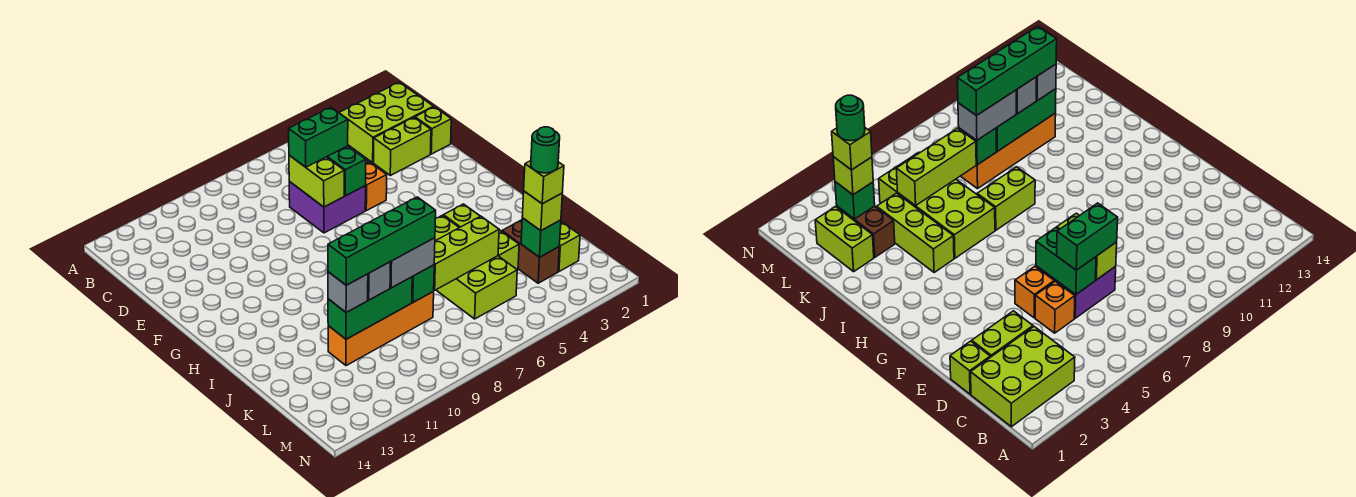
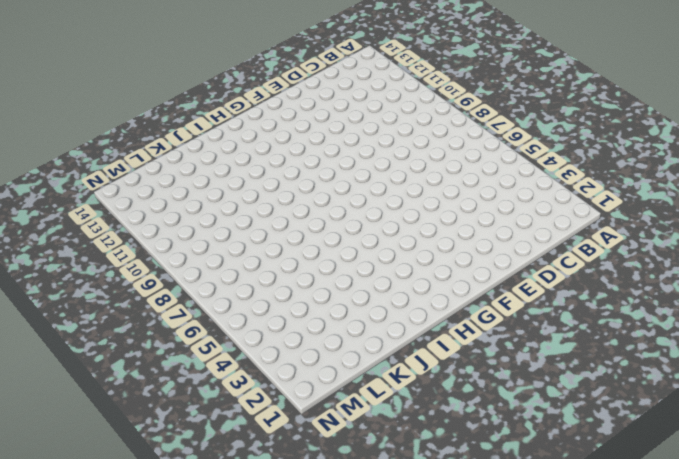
none -> lime 2x3 brick [339,82,434,162]
none -> lime 1x1 brick [415,107,451,154]
none -> lime 1x2 brick [374,118,431,176]

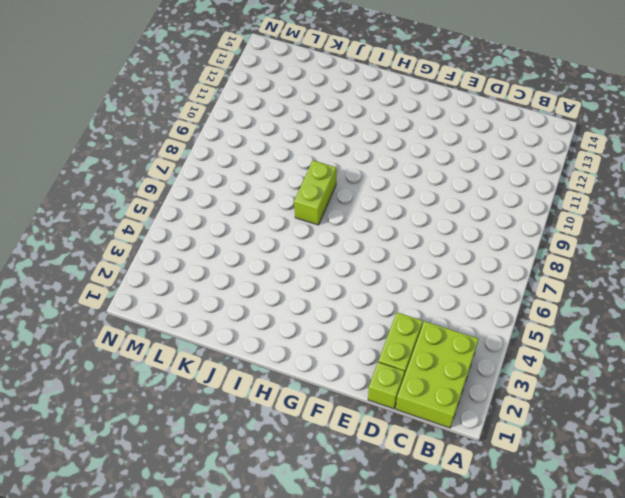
none -> orange 1x1 brick [1035,281,1075,333]
none -> purple 2x2 brick [289,182,366,233]
none -> orange 1x1 brick [365,162,387,211]

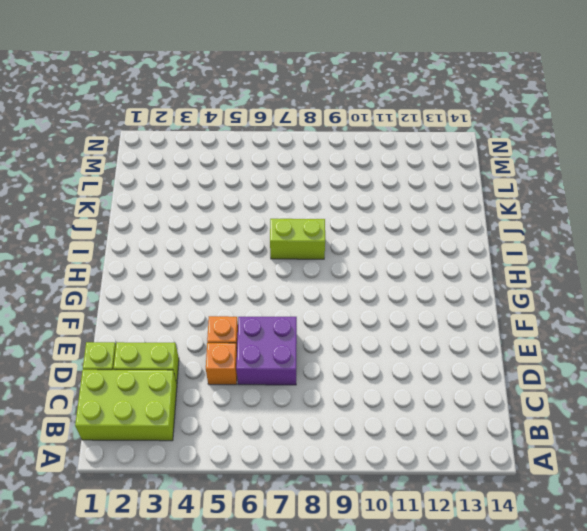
none -> lime 1x3 brick [443,204,519,270]
none -> lime 2x4 brick [435,215,517,319]
none -> lime 1x2 brick [558,222,580,272]

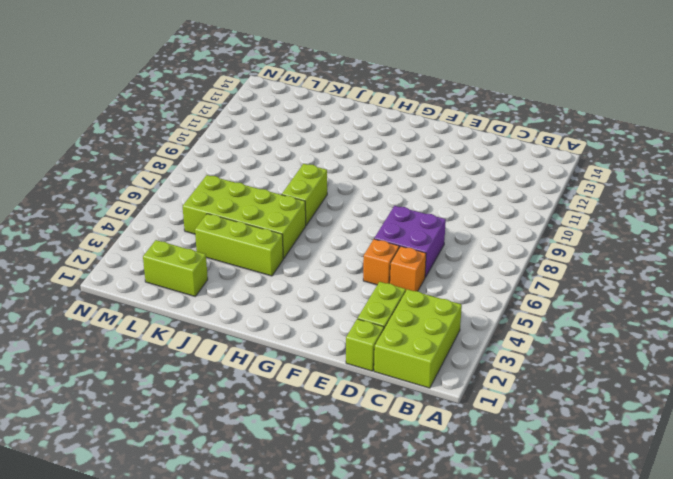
none -> brown 1x2 brick [502,220,559,283]
none -> orange 1x4 brick [328,291,434,366]
none -> green 1x2 brick [327,146,366,196]

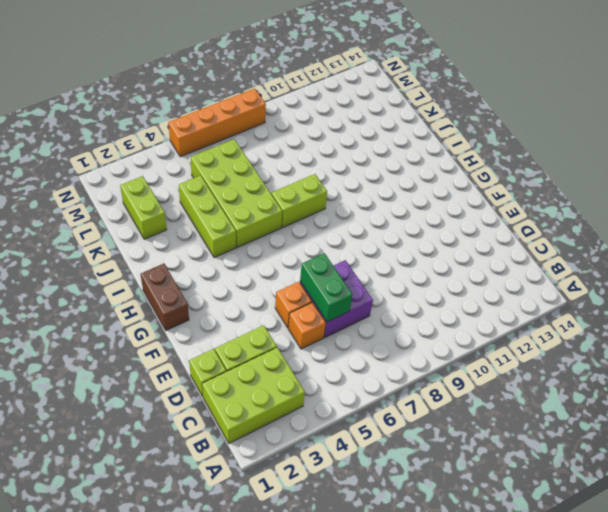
brown 1x2 brick [141,264,189,330] -> brown 1x2 brick moved to [502,220,559,283]
orange 1x4 brick [168,89,266,157] -> orange 1x4 brick moved to [328,291,434,366]
none -> lime 1x2 brick [289,155,344,207]
none -> lime 1x3 brick [434,216,499,290]
none -> green 1x1 brick [412,265,434,302]

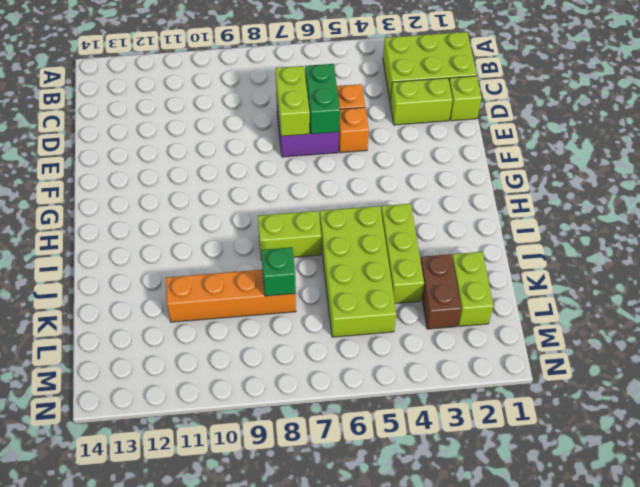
none -> lime 1x3 brick [434,216,499,290]
none -> green 1x3 brick [328,277,412,339]
none -> green 1x1 brick [521,218,561,257]

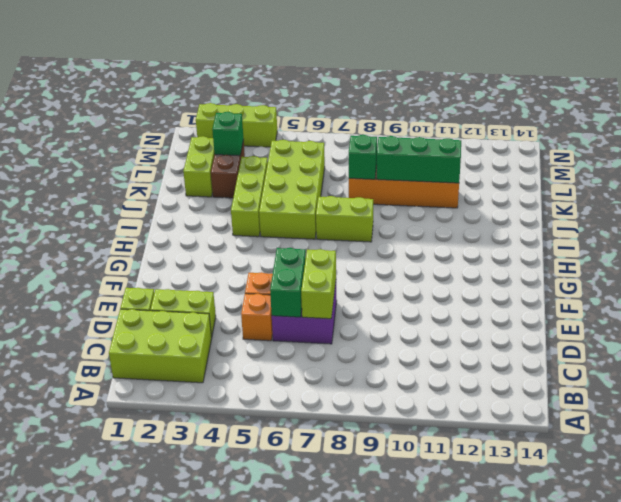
lime 1x3 brick [196,103,277,147] -> lime 1x3 brick moved to [434,216,499,290]
none -> green 1x2 brick [289,107,348,167]
none -> grey 1x2 brick [390,238,435,288]
none -> grey 1x1 brick [368,262,390,300]

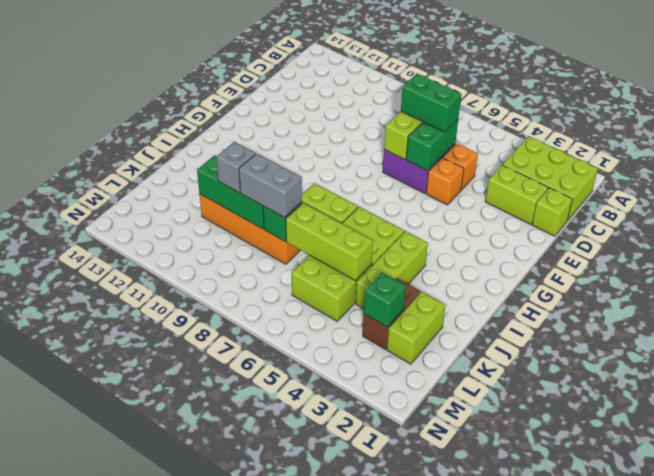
none -> grey 1x1 brick [328,272,368,313]
none -> lime 1x1 brick [522,191,562,231]
none -> green 1x4 brick [328,197,436,285]

